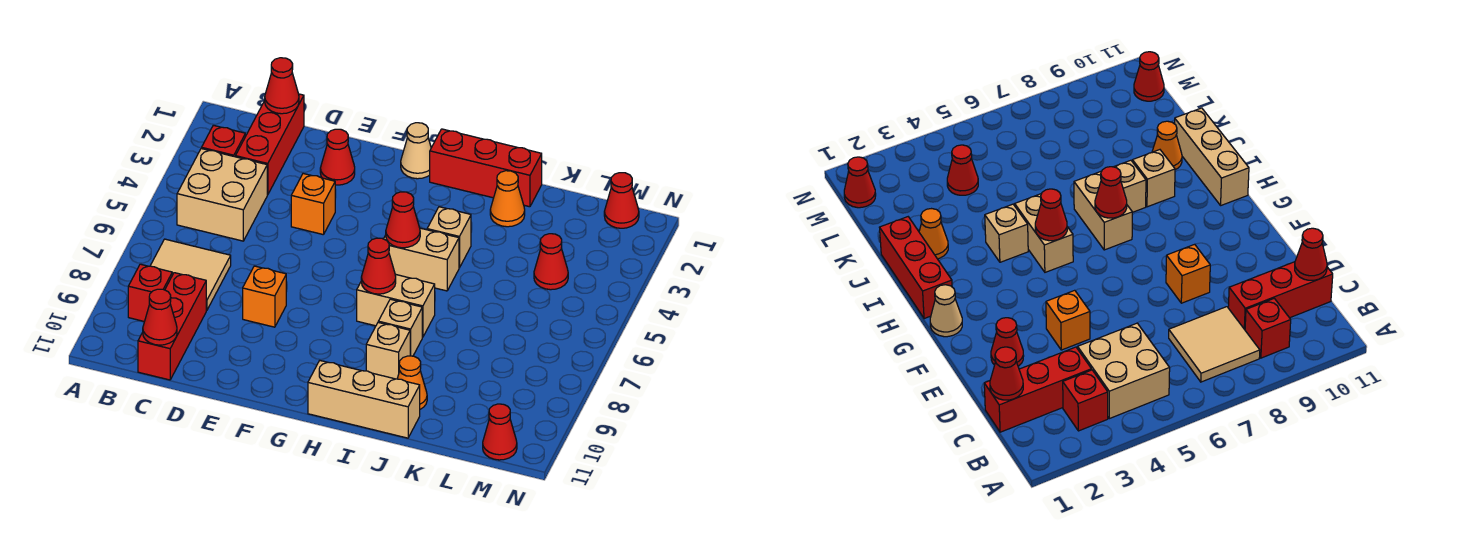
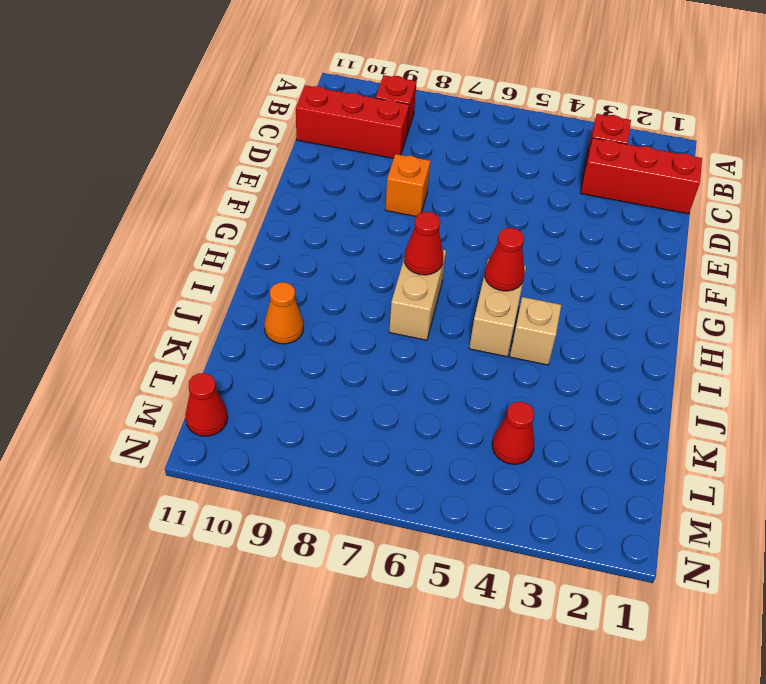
none -> tan 2x2 brick [177,149,267,241]
none -> tan 2x2 tile [150,239,231,311]
none -> red 1x1 cone [320,129,355,185]

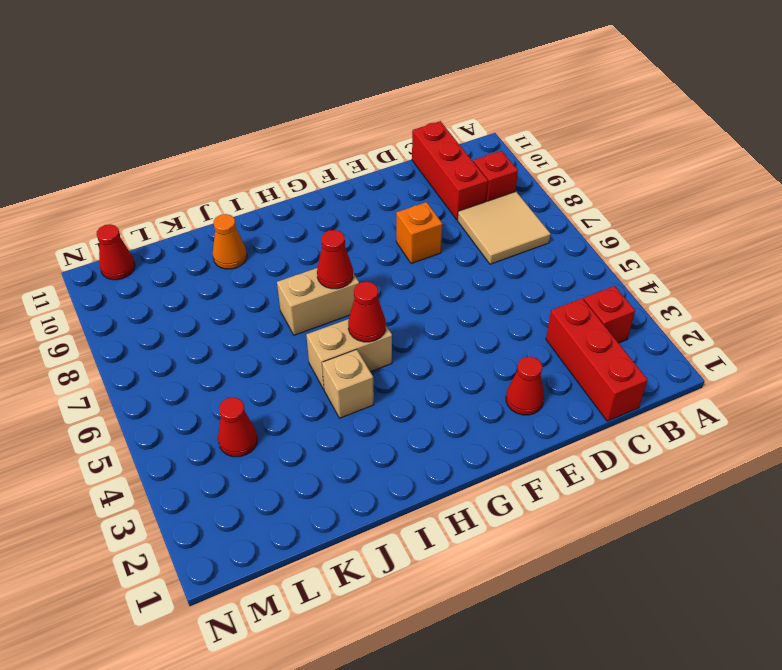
none -> tan 2x2 brick [177,149,267,241]
none -> orange 1x1 brick [291,174,335,235]
none -> tan 1x1 cone [401,123,431,179]

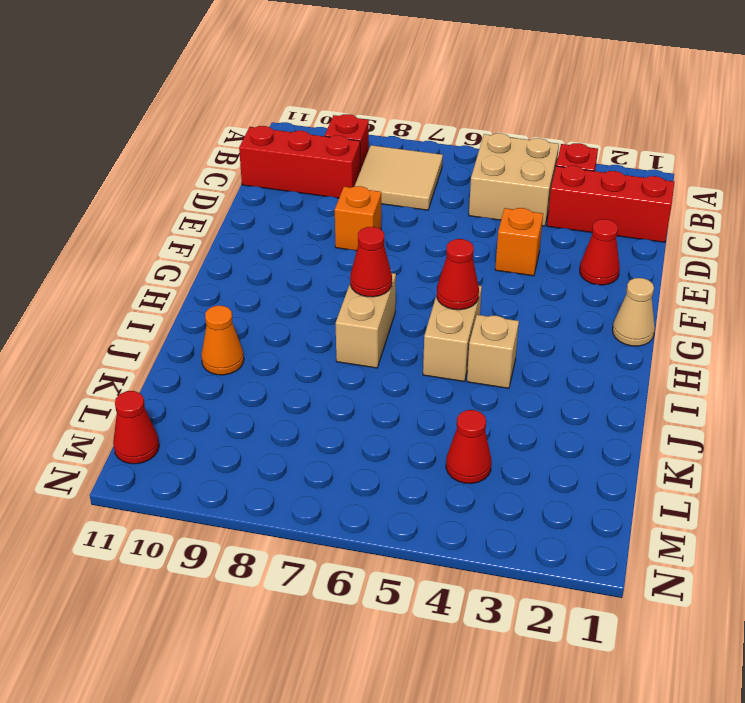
none -> red 1x3 brick [430,129,542,207]
none -> tan 1x3 brick [308,361,420,438]
none -> tan 1x1 brick [378,299,422,356]

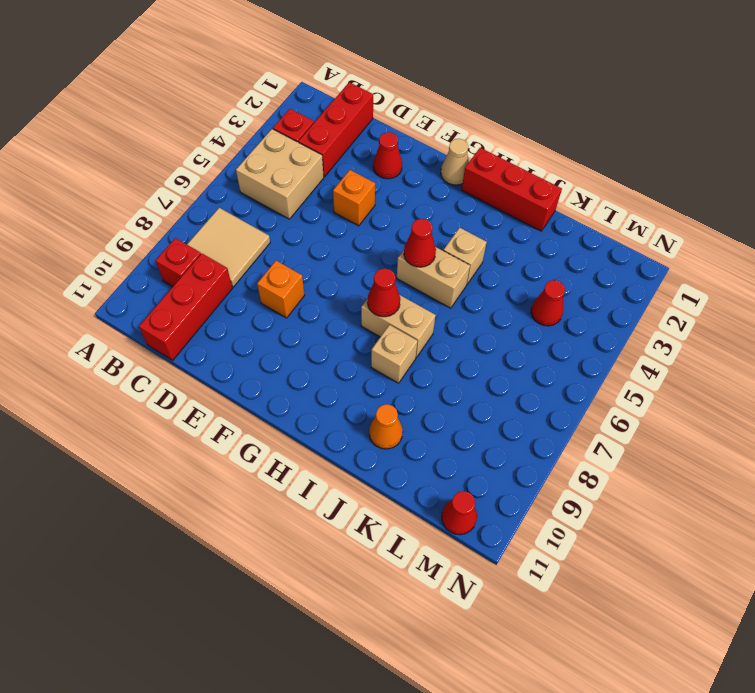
none -> tan 1x3 brick [308,361,420,438]
none -> tan 1x1 brick [366,323,410,379]
none -> orange 1x1 cone [490,171,525,227]

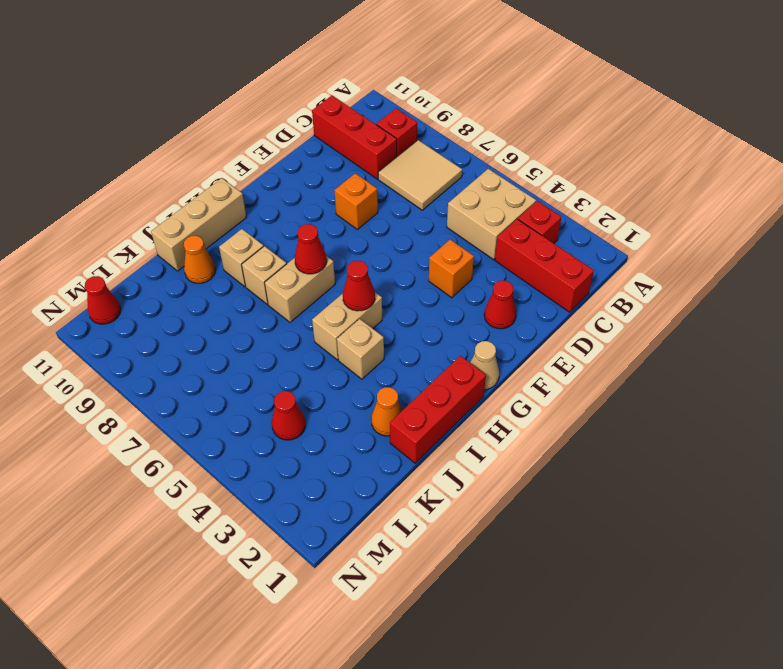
none -> red 1x1 cone [604,173,639,228]
none -> red 1x1 cone [265,58,299,114]
none -> red 1x1 cone [143,289,177,345]

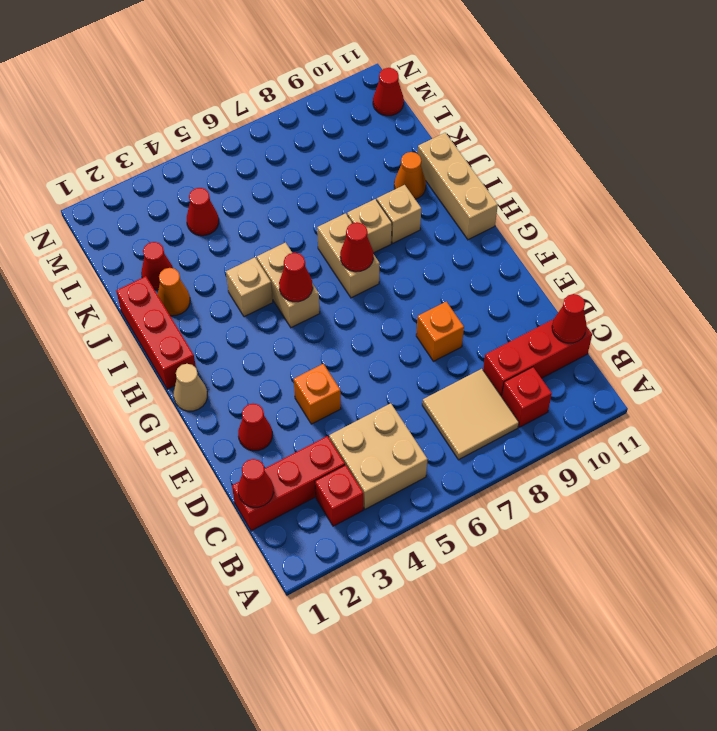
red 1x1 cone [141,242,173,290] -> red 1x1 cone moved to [604,173,639,228]

